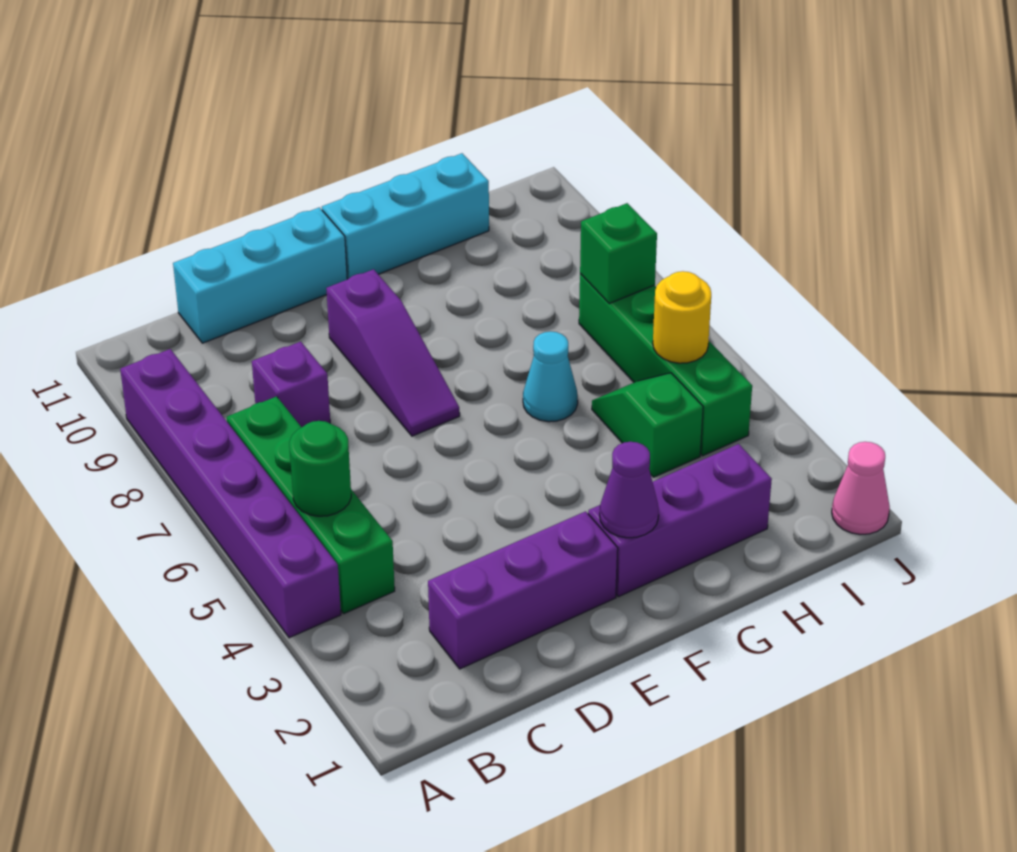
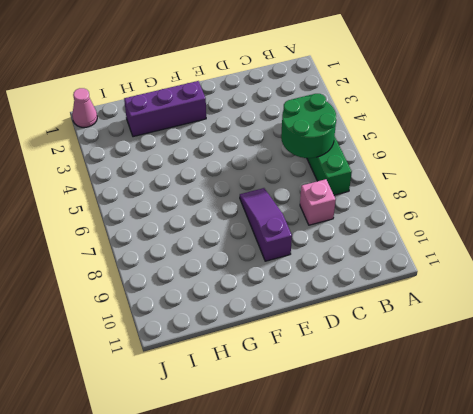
green 2x2 round brick [281,94,336,158] -> green 1x1 round brick [289,421,351,516]
pink 1x1 brick [300,179,336,225] -> purple 1x1 brick [252,342,330,427]
none -> purple 1x6 brick [120,349,341,638]
none -> purple 1x3 brick [428,511,618,669]
none -> cyan 1x3 brick [173,207,347,343]

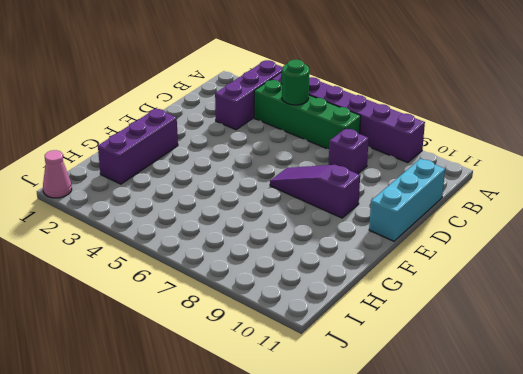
purple 1x3 brick [215,60,283,130] -> purple 1x3 brick moved to [428,511,618,669]
none -> cyan 1x3 brick [322,153,489,279]
none -> cyan 1x1 cone [523,331,578,422]
none -> green 1x2 slope [592,373,703,477]

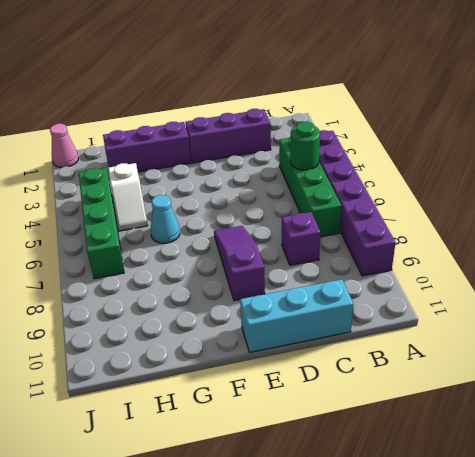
white 1x2 slope [108,163,148,231] -> green 1x2 slope [592,373,703,477]
none -> cyan 1x3 brick [322,153,489,279]
none -> purple 1x1 cone [600,442,659,538]
none -> yellow 1x1 round brick [653,271,711,363]

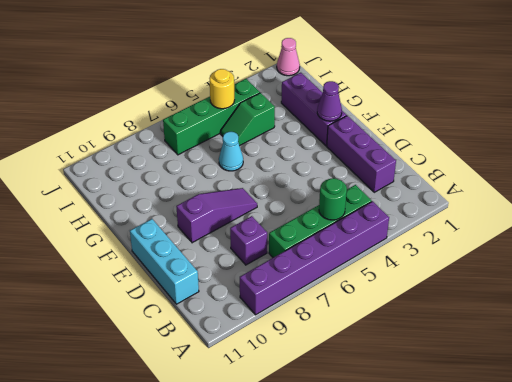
none -> cyan 1x3 brick [322,153,489,279]
none -> green 1x1 brick [580,203,657,304]

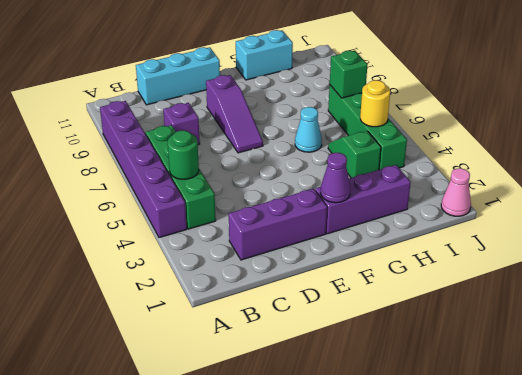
cyan 1x2 brick [236,30,293,80] -> cyan 1x3 brick [322,153,489,279]

